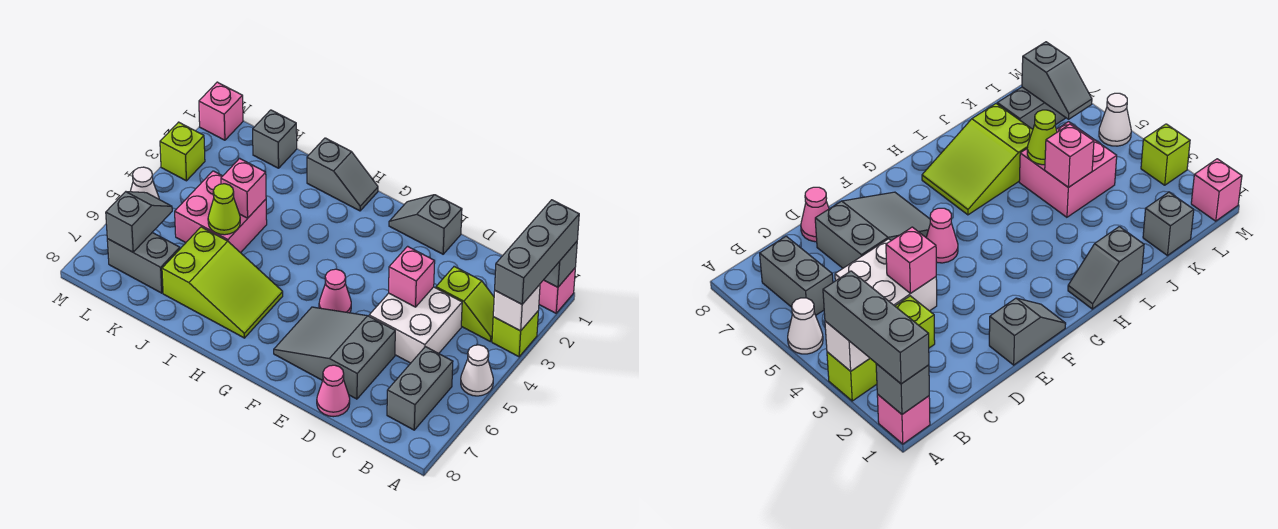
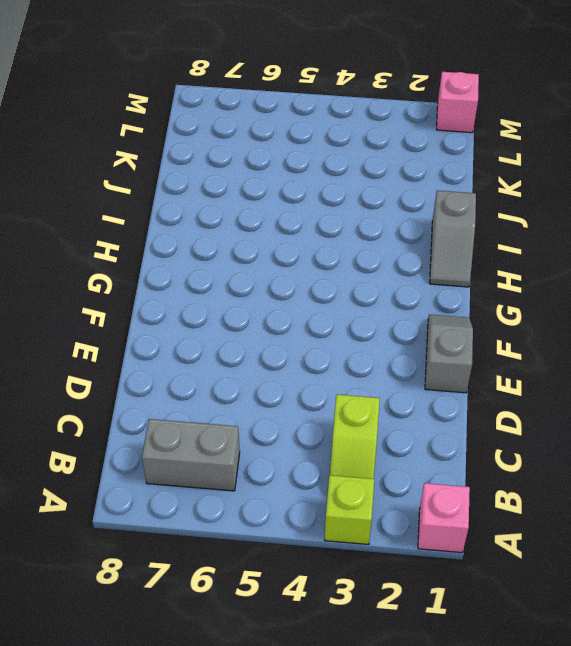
none -> white 1x1 cone [461,345,493,396]
none -> white 2x2 brick [369,287,462,363]
none -> grey 2x3 slope [274,307,395,399]

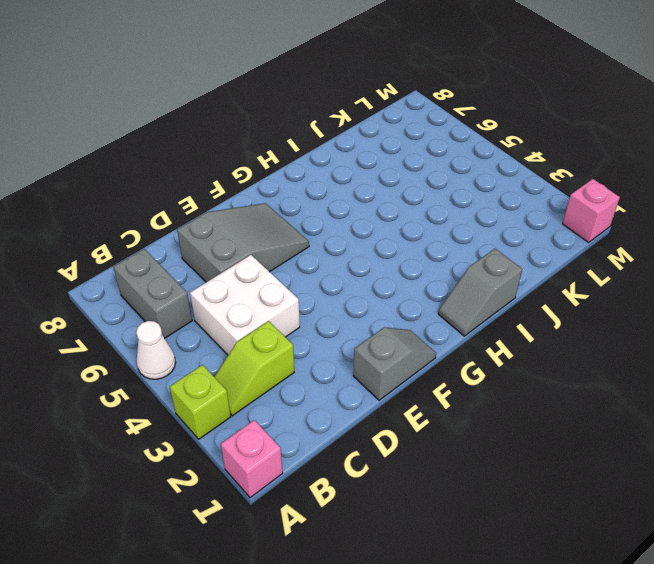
none -> pink 1x1 cone [317,365,350,417]
none -> pink 1x1 cone [319,269,351,313]
none -> lime 2x3 slope [162,227,283,338]

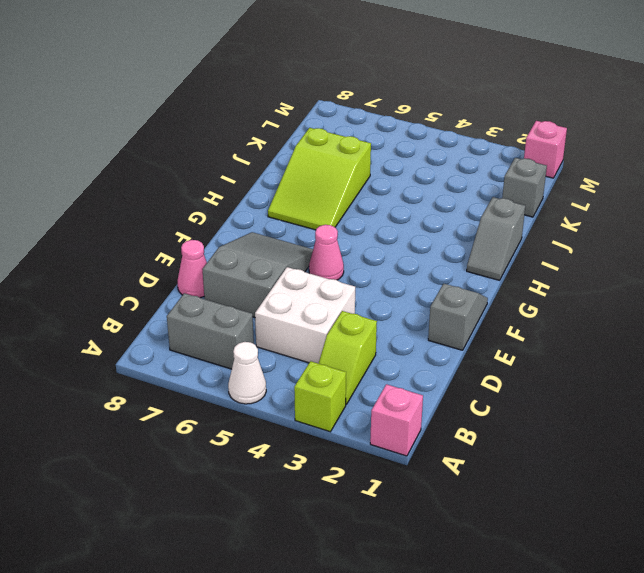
none -> pink 2x2 brick [175,171,267,253]
none -> grey 1x2 brick [107,233,180,293]
none -> lime 1x1 brick [160,122,205,181]

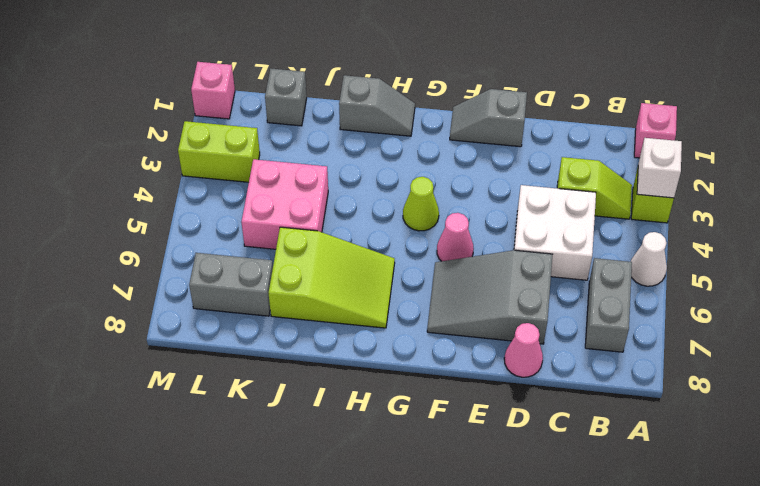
lime 1x1 cone [403,177,439,231] -> lime 1x1 cone moved to [208,184,240,235]
lime 1x2 brick [178,121,260,182] -> lime 1x1 brick [160,122,205,181]
none -> white 1x1 cone [130,167,159,199]
none -> grey 1x1 brick [544,242,577,287]
none -> pink 1x1 brick [389,246,435,307]

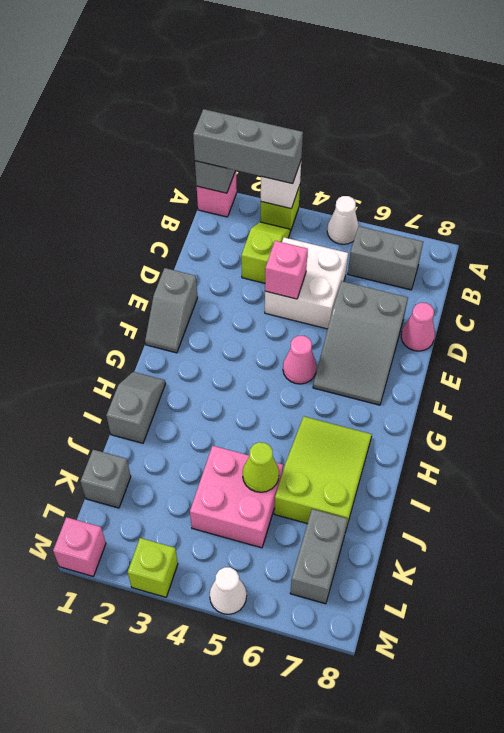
none -> pink 1x1 brick [221,158,266,218]
none -> grey 1x2 slope [106,192,172,252]

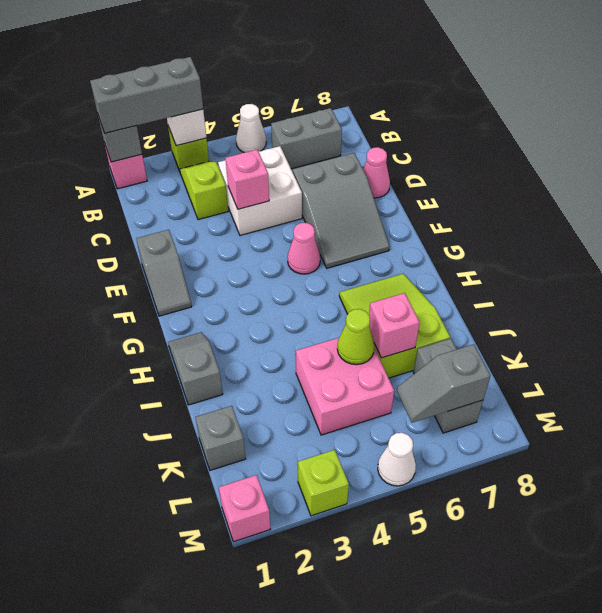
pink 1x1 brick [369,293,420,358] -> pink 1x1 brick moved to [221,158,266,218]

